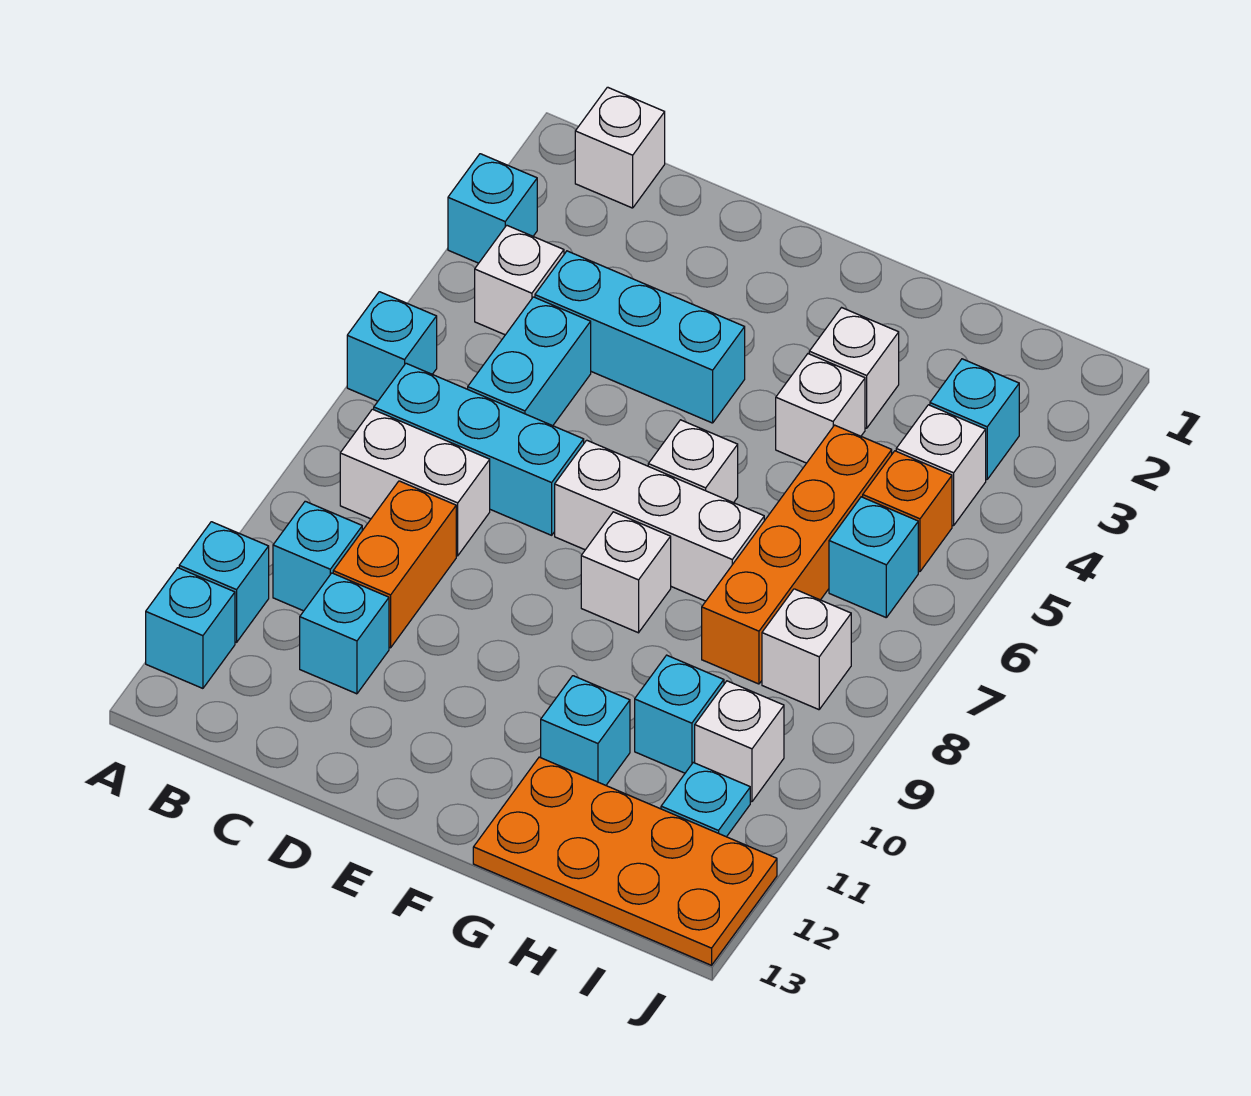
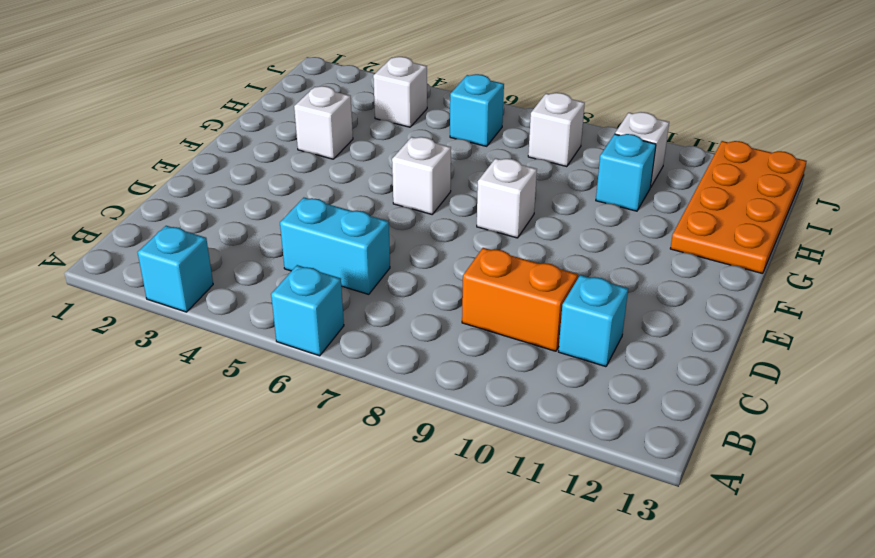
none -> cyan 1x1 brick [179,522,269,642]
none -> cyan 1x1 brick [146,568,235,688]
none -> white 1x1 brick [575,87,665,208]

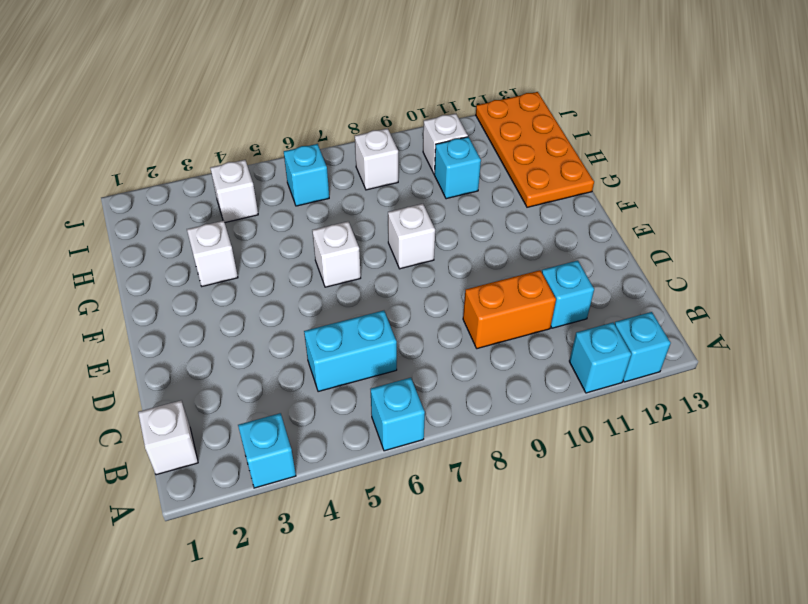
none -> white 1x1 brick [475,225,564,335]
none -> cyan 1x3 brick [374,363,584,535]
none -> white 1x2 brick [340,409,490,556]

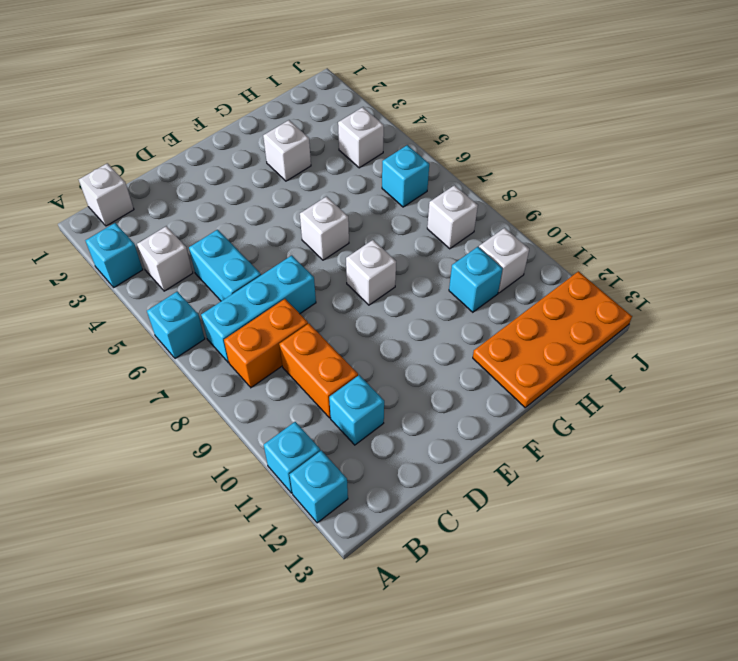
orange 1x2 brick [224,299,308,388] -> white 1x2 brick [340,409,490,556]
none -> cyan 1x1 brick [273,501,362,611]
none -> cyan 1x3 brick [535,251,745,423]
none -> white 1x3 brick [555,440,764,601]

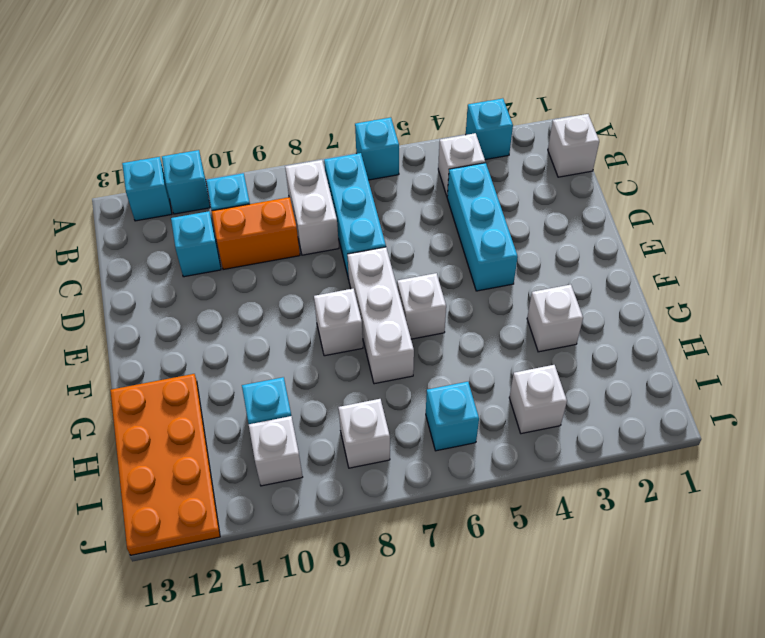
none -> cyan 1x2 brick [468,297,591,426]
none -> white 1x1 brick [776,354,865,463]
none -> cyan 1x1 brick [541,676,630,785]

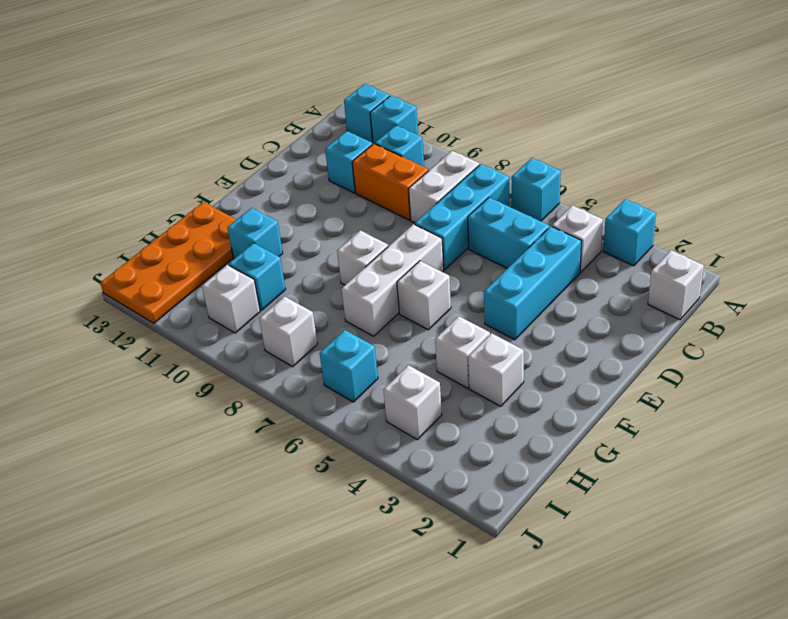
none -> orange 1x4 brick [702,425,892,684]
none -> cyan 1x1 brick [930,359,1019,480]
none -> orange 1x1 brick [863,451,952,572]

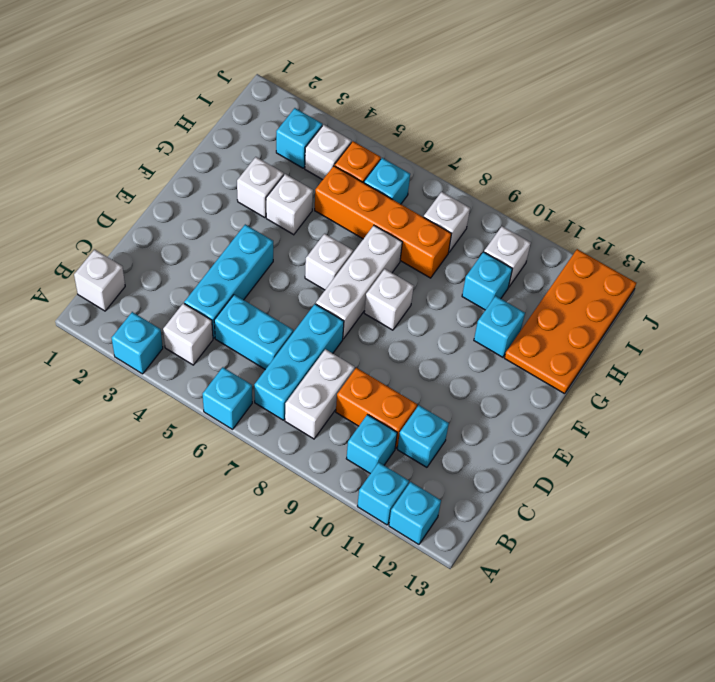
none -> cyan 1x1 plate [661,763,750,837]

